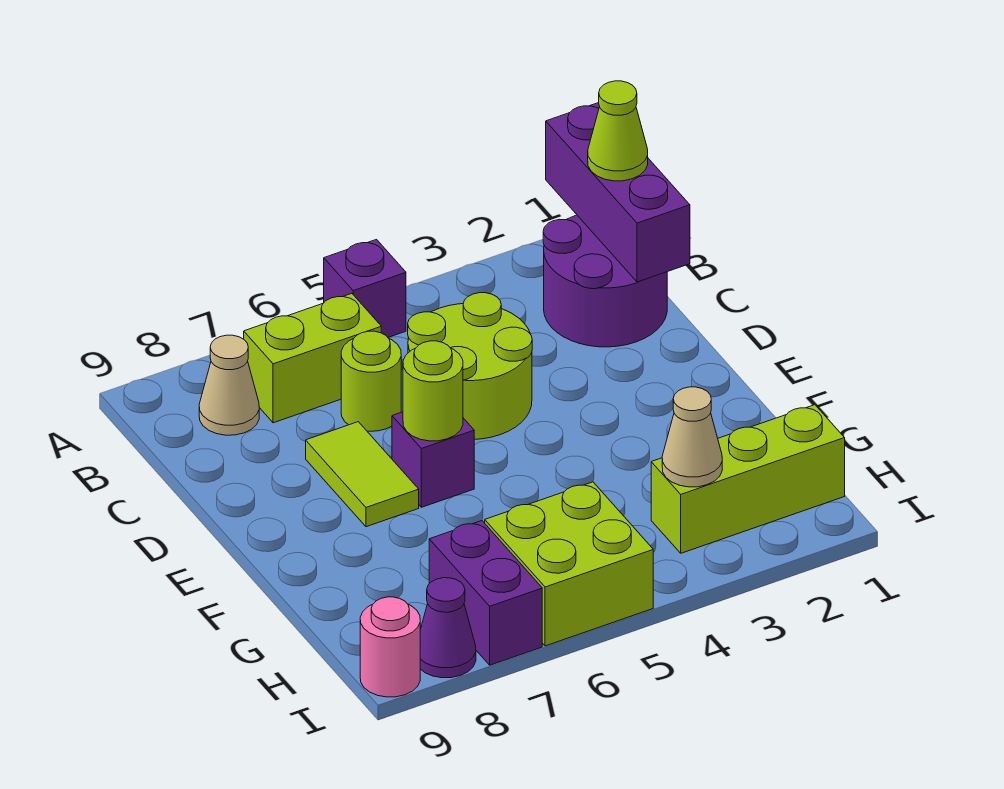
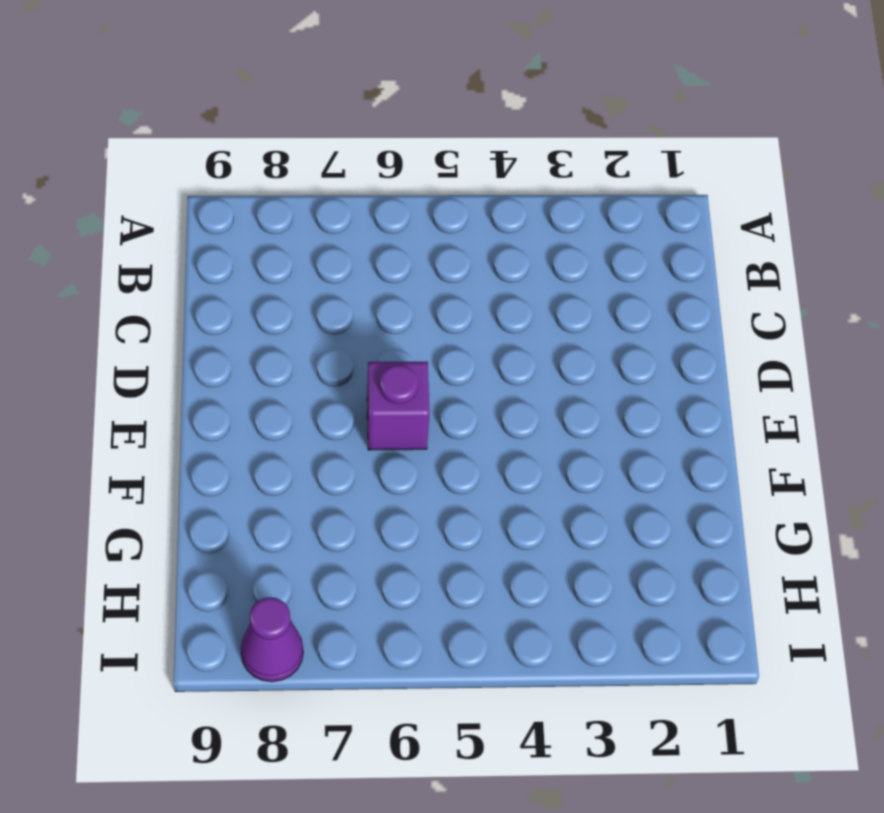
none -> purple 1x1 brick [324,240,406,337]
none -> purple 2x2 round brick [543,215,667,347]
none -> lime 1x2 brick [244,293,381,423]

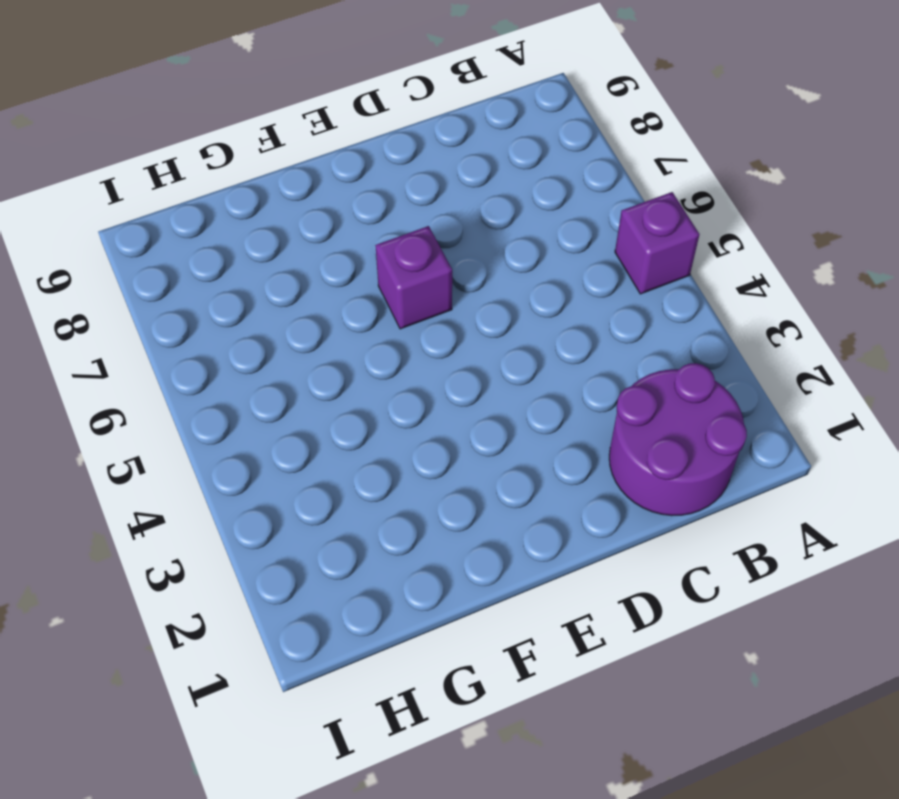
none -> lime 1x2 brick [244,293,381,423]
none -> tan 1x1 cone [199,335,259,435]
none -> lime 2x2 round brick [408,293,532,439]

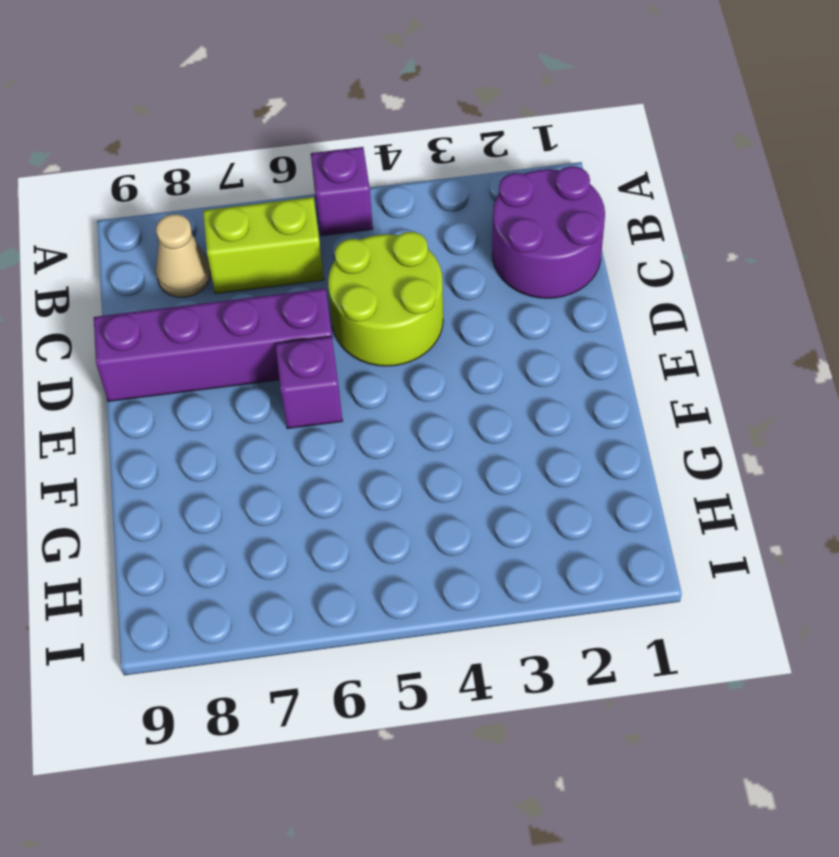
purple 1x4 brick [94,289,332,401] -> lime 1x2 tile [306,422,419,527]
none -> lime 1x1 round brick [341,331,401,431]
none -> lime 1x3 brick [651,405,845,553]
none -> lime 2x2 brick [485,482,653,646]

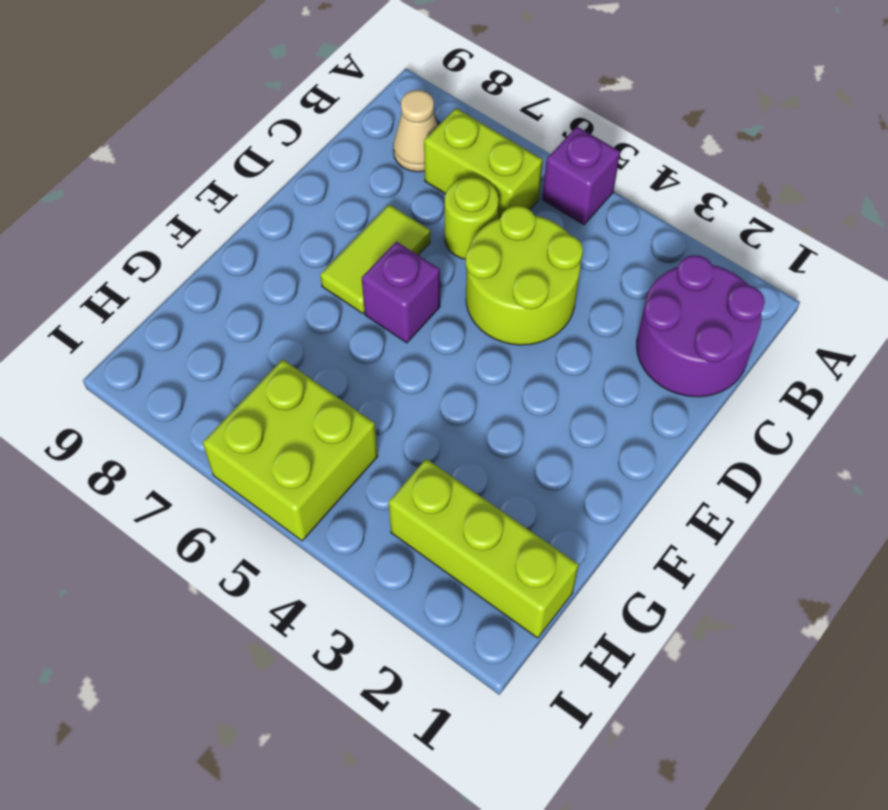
none -> purple 1x2 brick [429,521,542,665]
none -> purple 1x1 cone [420,578,476,678]
none -> pink 1x1 round brick [360,597,420,697]

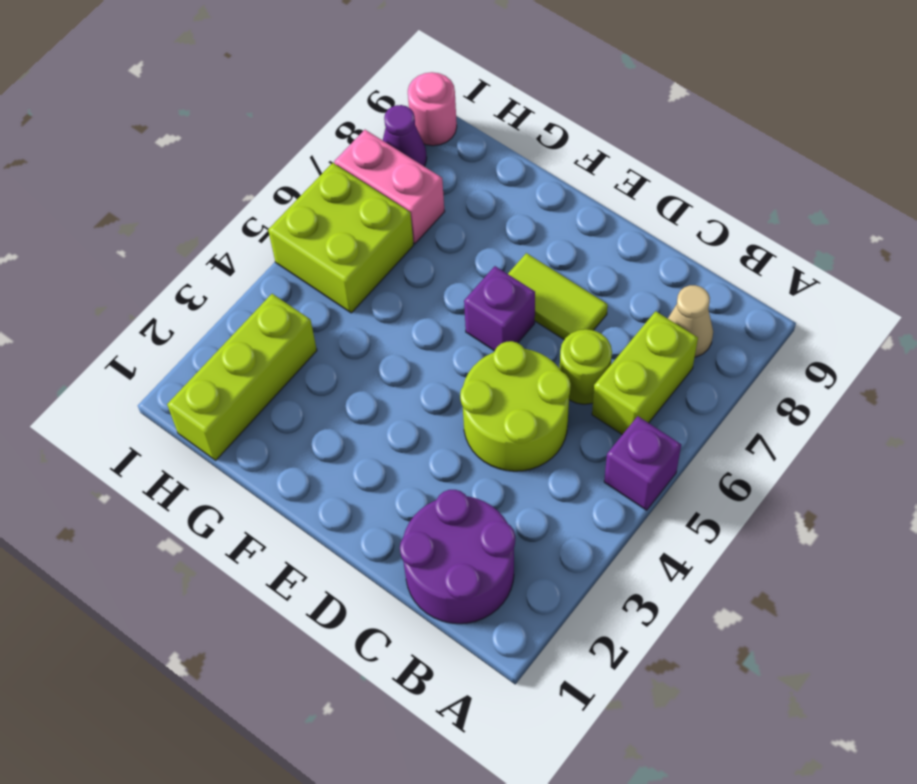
pink 1x2 brick [334,130,445,244] -> purple 1x2 brick [429,521,542,665]
none -> purple 1x3 brick [546,103,690,282]
none -> lime 1x1 round brick [403,341,463,441]
none -> tan 1x1 cone [662,387,722,487]

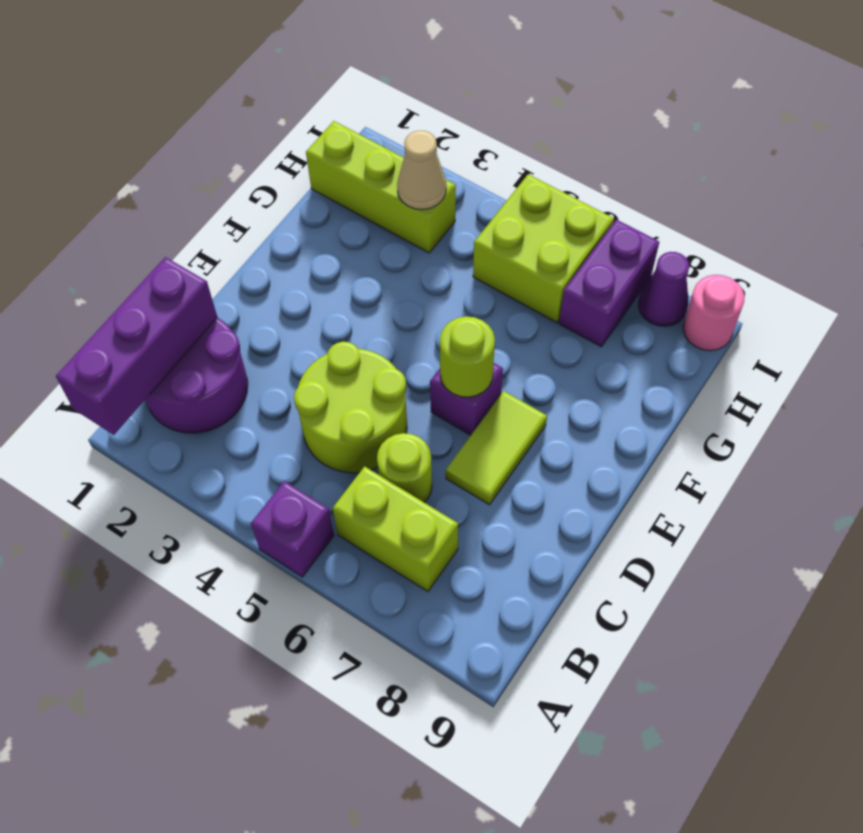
none -> tan 1x1 cone [199,335,259,435]
none -> lime 1x1 cone [588,81,648,181]

